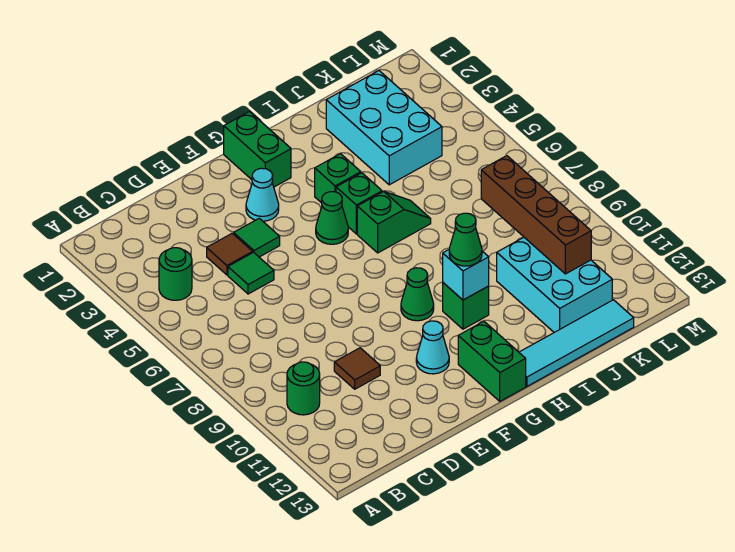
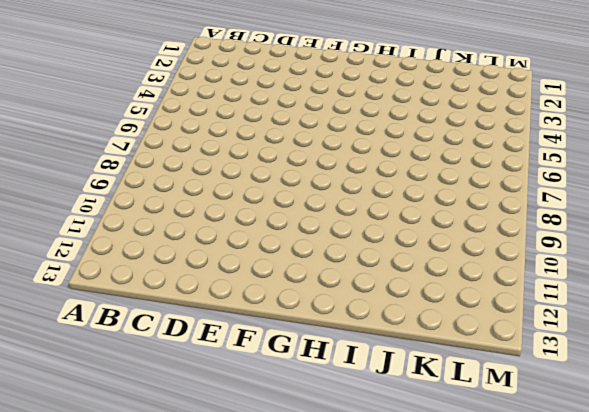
none -> green 1x1 round brick [159,248,192,300]
none -> green 1x1 round brick [287,362,320,415]
none -> brown 1x1 tile [207,233,253,275]

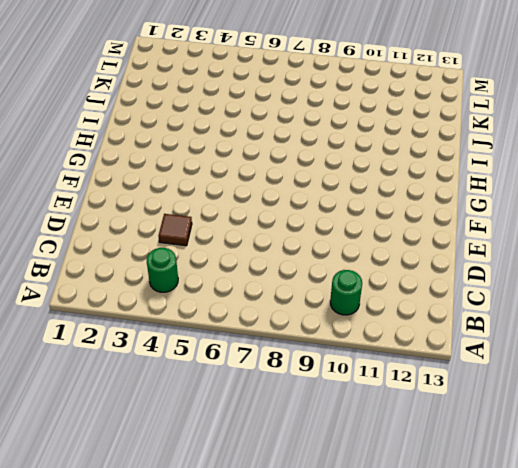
none -> green 1x1 tile [228,252,274,294]
none -> brown 1x1 tile [334,348,380,389]
none -> green 1x1 tile [234,218,280,257]

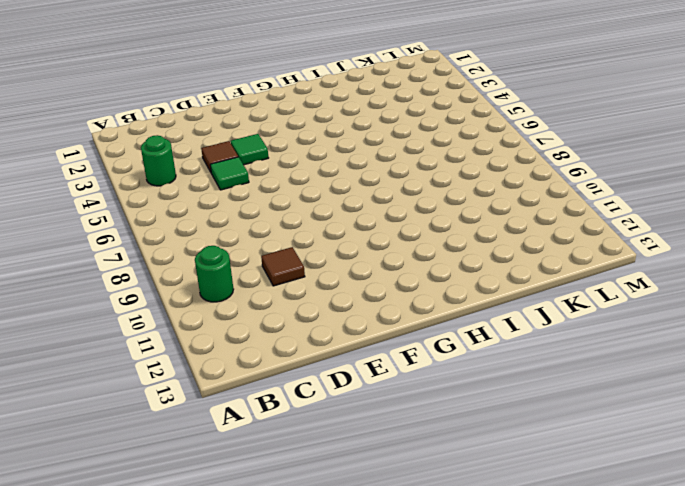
none -> cyan 1x1 cone [246,168,279,221]
none -> cyan 1x1 cone [416,321,449,374]
none -> green 1x2 brick [224,112,291,187]

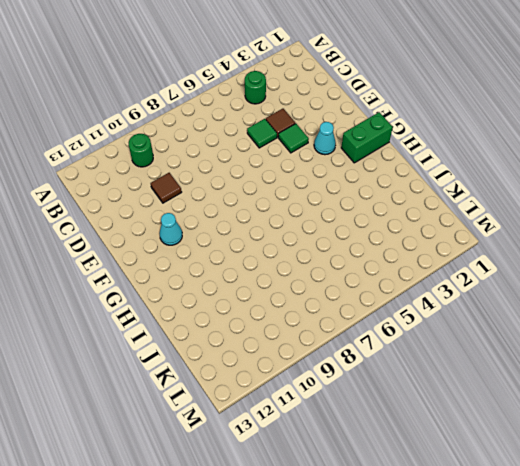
none -> green 1x1 cone [316,192,348,244]
none -> green 1x1 cone [401,268,434,321]
none -> green 1x2 brick [458,321,526,401]

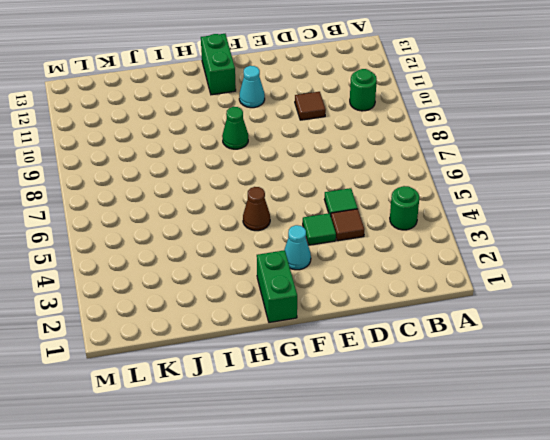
brown 1x1 cone [243,187,270,231] -> green 1x1 cone [316,192,348,244]
none -> green 1x1 brick [315,154,361,203]
none -> green 1x1 brick [336,173,382,234]
none -> green 1x2 slope [357,192,431,253]

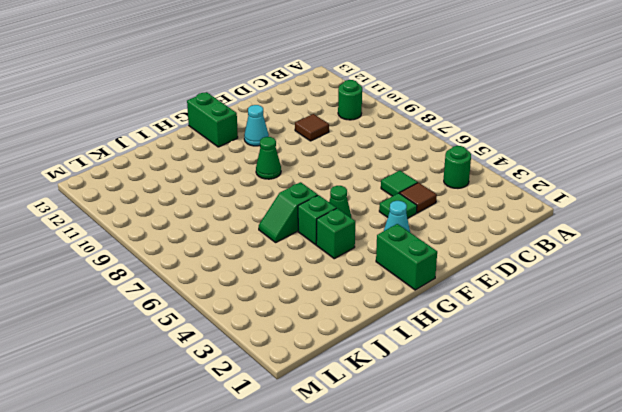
none -> green 1x1 brick [443,283,489,329]
none -> cyan 1x4 tile [519,300,634,386]
none -> cyan 2x3 brick [326,71,442,185]

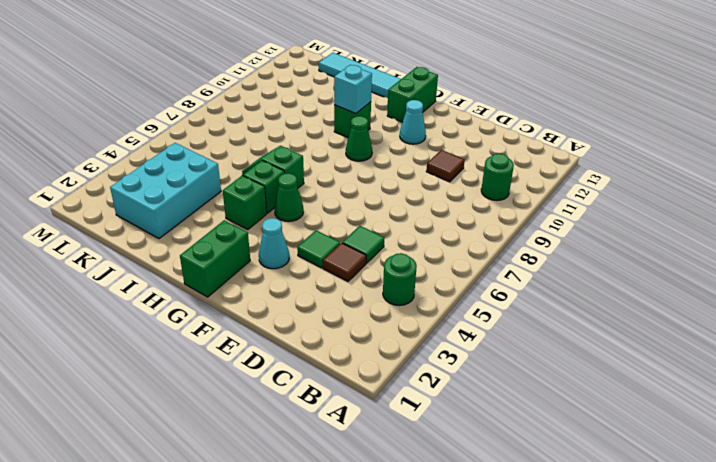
none -> cyan 2x3 brick [497,237,612,332]
none -> brown 1x4 brick [481,156,591,274]
none -> green 1x1 cone [449,213,482,266]

